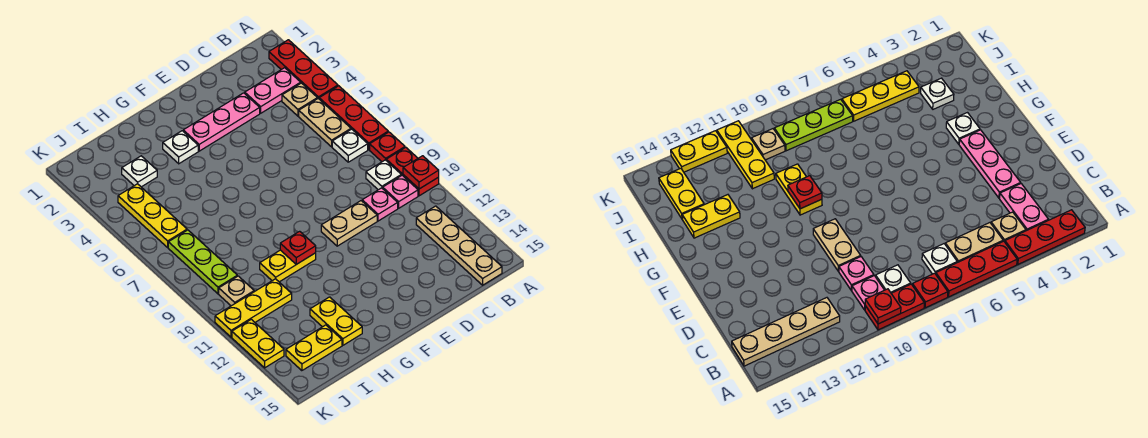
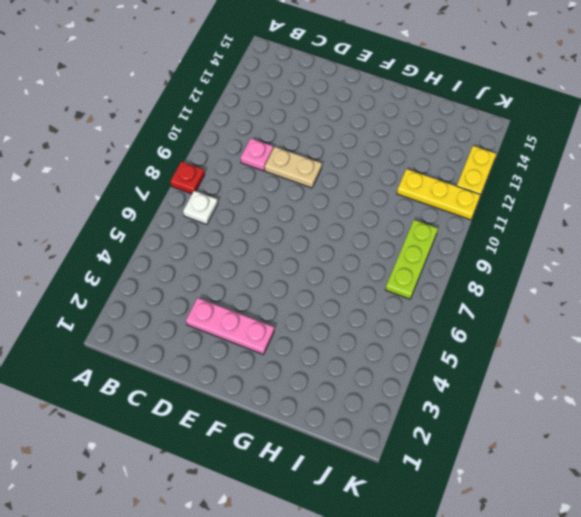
none -> red 1x3 plate [269,40,338,99]
none -> red 1x3 plate [319,86,388,150]
none -> red 1x2 plate [386,147,439,196]

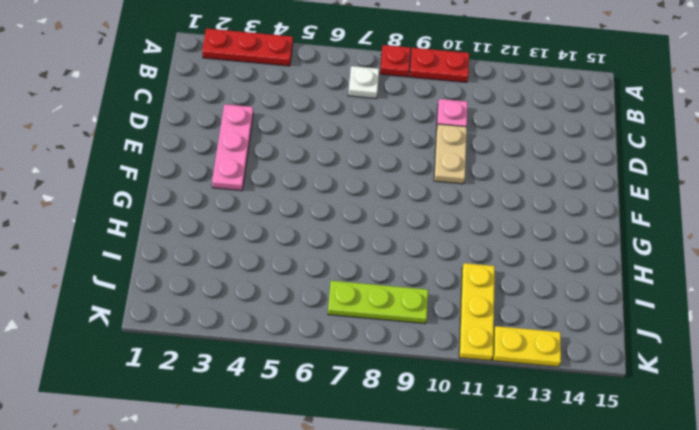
none -> red 1x3 plate [319,86,388,150]
none -> pink 1x2 plate [245,68,301,113]
none -> tan 1x1 plate [282,83,317,116]

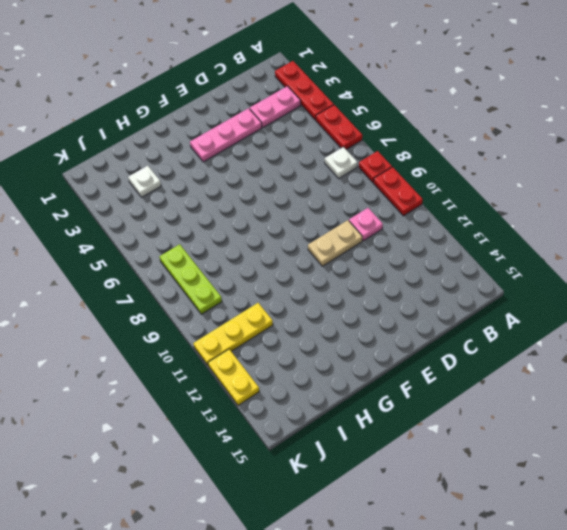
red 1x2 plate [316,105,362,149] -> red 1x3 plate [319,86,388,150]
none -> tan 1x1 plate [282,83,317,116]
none -> tan 1x2 plate [299,99,351,147]
none -> white 1x1 plate [366,160,401,190]

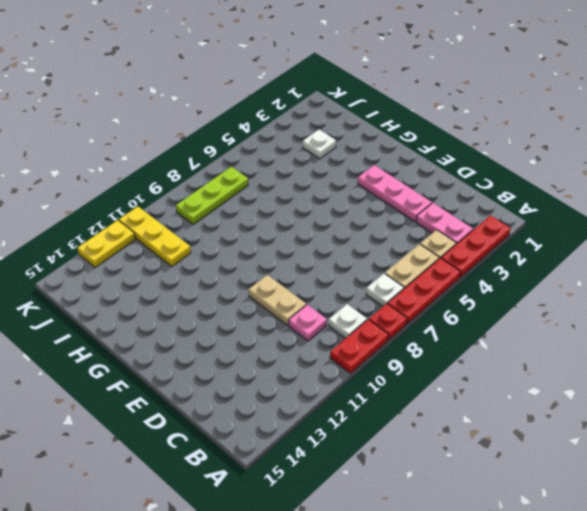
none -> pink 1x1 plate [383,175,418,208]
none -> tan 1x4 plate [416,206,502,285]
none -> white 1x1 plate [163,131,198,164]

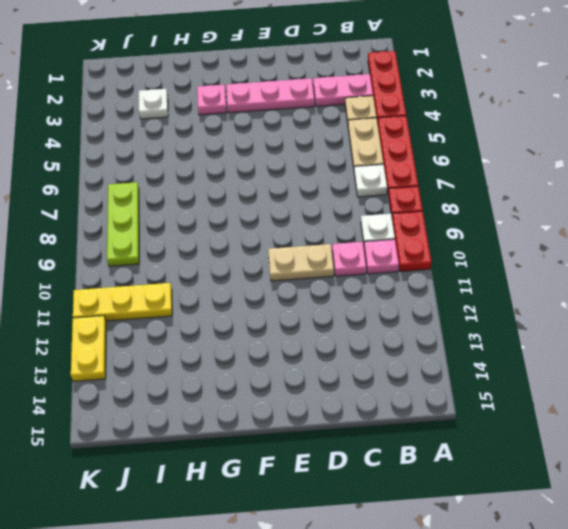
pink 1x1 plate [197,84,227,115] -> white 1x1 plate [163,131,198,164]
none -> tan 1x4 plate [416,206,502,285]
none -> yellow 1x2 plate [260,250,316,282]
none -> yellow 1x2 plate [310,297,362,345]

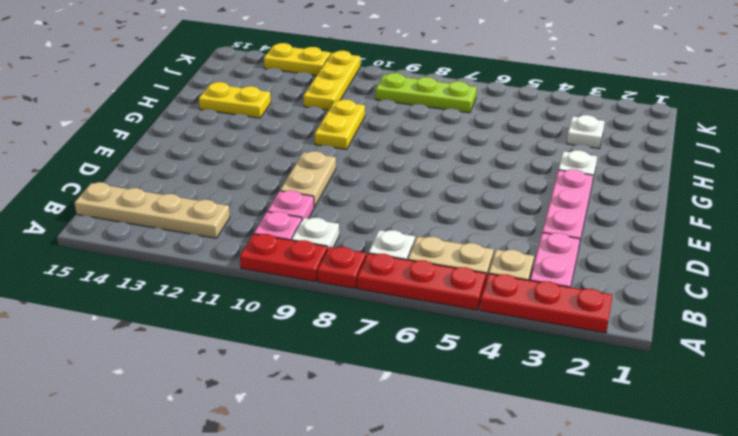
none -> yellow 1x2 plate [286,325,342,371]
none -> yellow 1x3 plate [118,184,187,247]
none -> tan 1x1 plate [219,276,254,306]

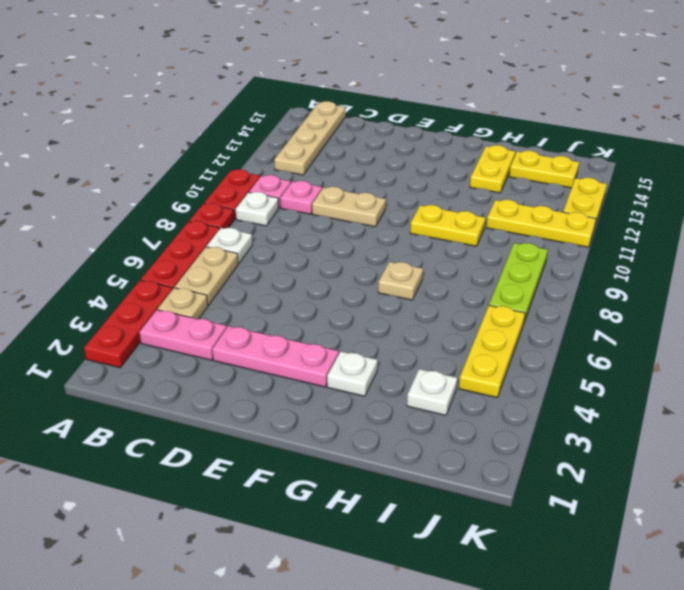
tan 1x1 plate [378,262,423,300] -> tan 1x1 plate moved to [219,276,254,306]
none -> red 1x1 plate [403,156,439,189]
none -> red 1x1 plate [280,231,316,264]

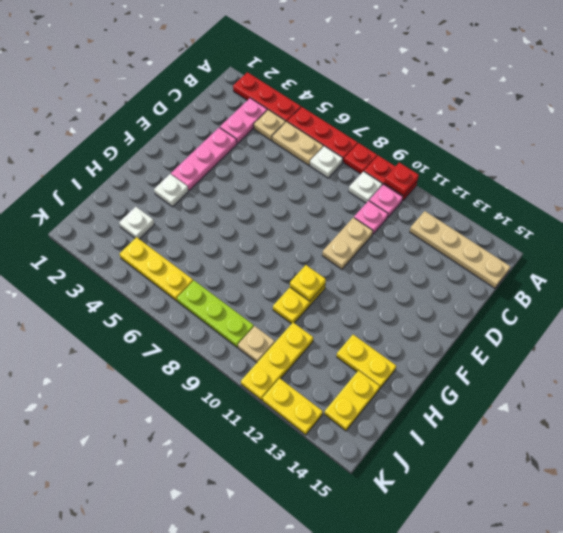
yellow 1x1 plate [290,265,326,301] -> red 1x1 plate [280,231,316,264]

